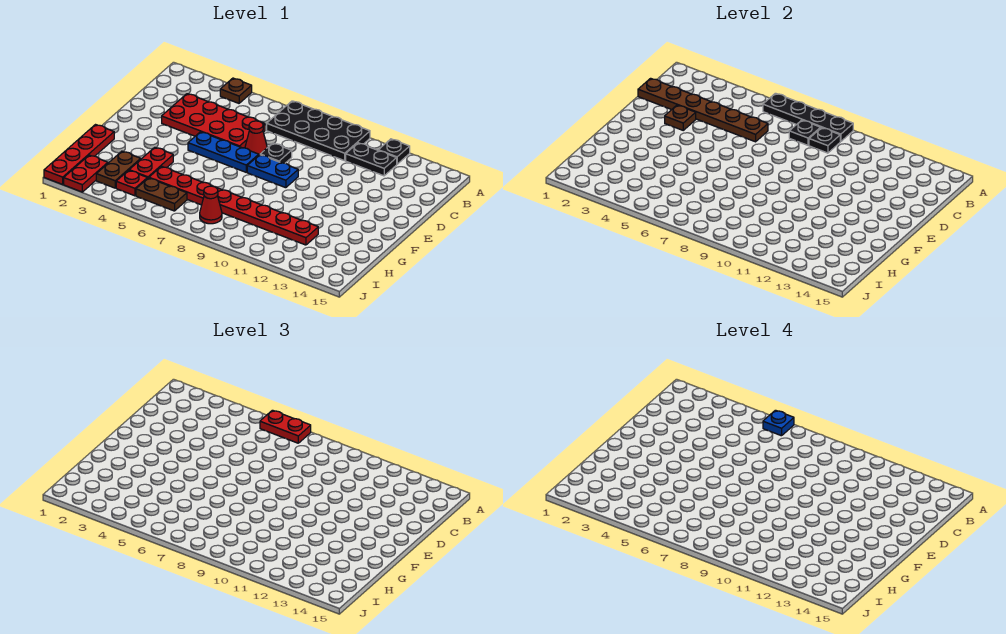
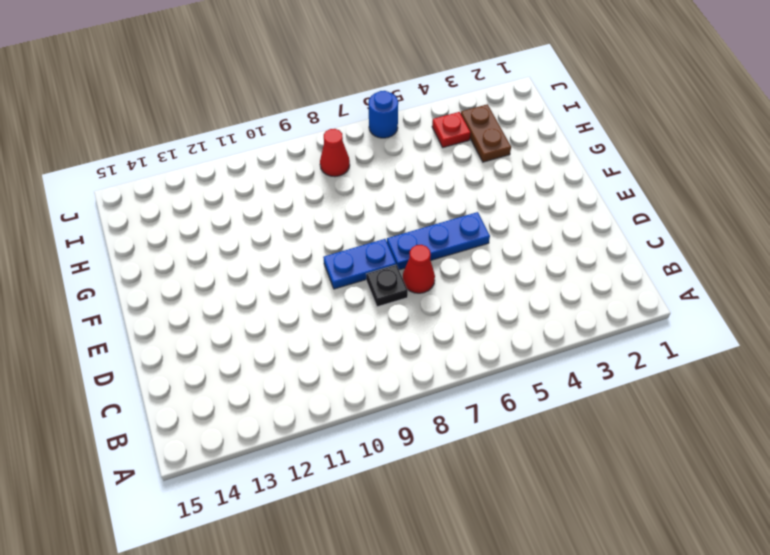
blue 1x1 round brick [368,91,398,138] -> none
none -> brown 1x1 plate [220,78,252,103]
none -> black 2x4 plate [267,101,370,161]
none -> black 1x1 plate [378,139,410,164]

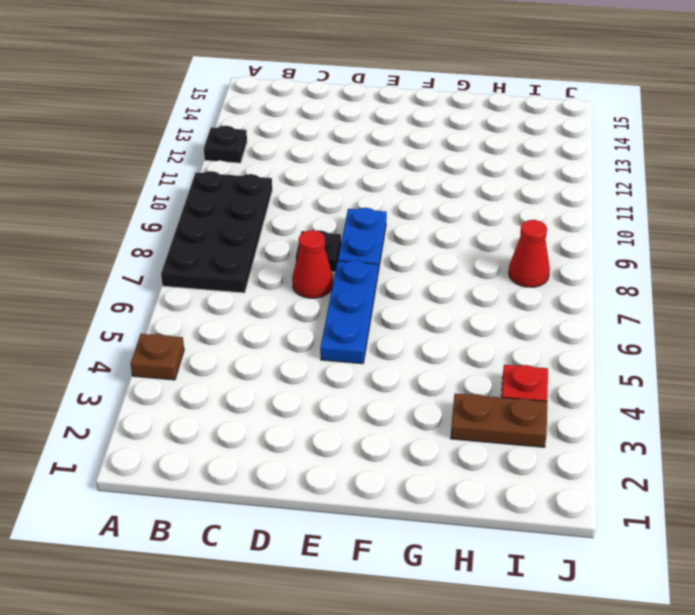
none -> black 1x2 plate [346,143,397,176]
none -> red 2x4 plate [162,94,265,148]
none -> red 1x4 plate [44,125,114,185]

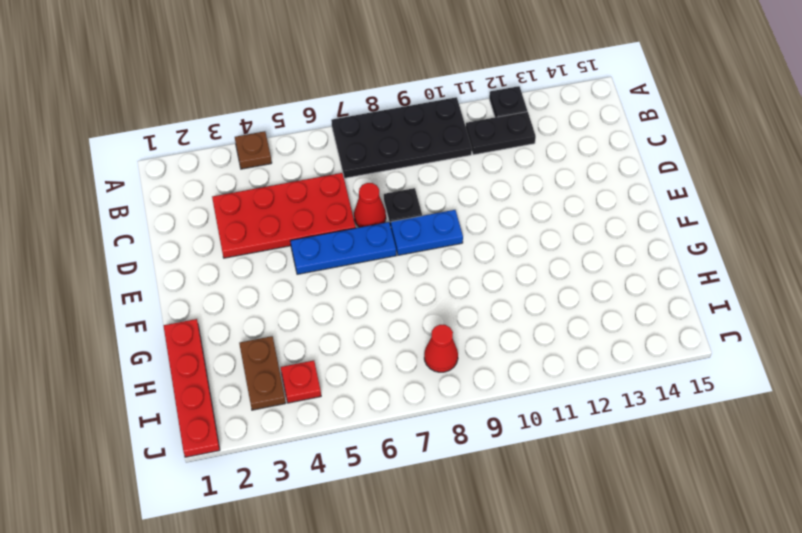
none -> red 1x2 plate [129,147,173,179]
none -> red 1x8 plate [149,166,318,245]
none -> red 1x2 plate [64,155,108,192]

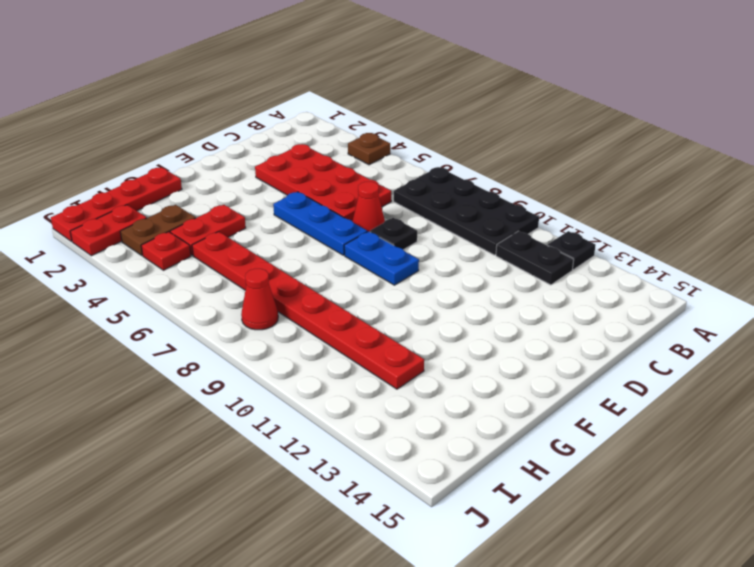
none -> brown 1x2 plate [136,178,187,211]
none -> black 1x4 plate [763,93,853,141]
none -> black 1x1 plate [789,120,821,145]

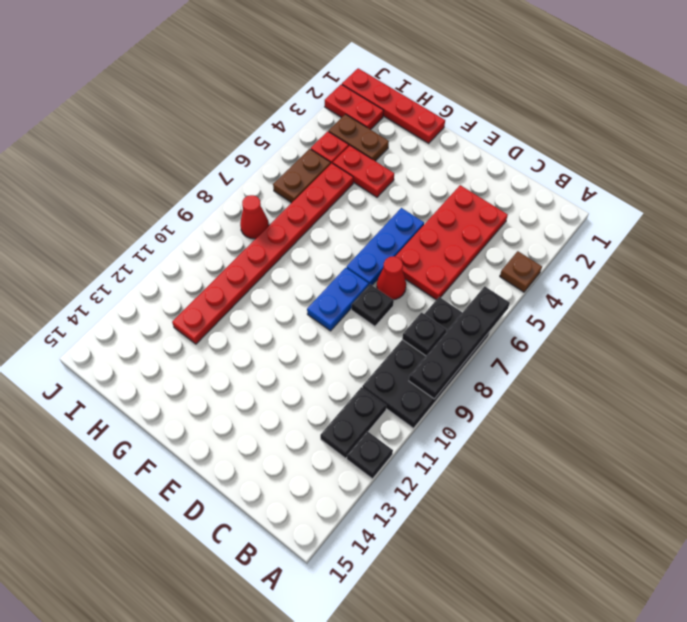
none -> black 1x1 plate [809,128,840,153]
none -> brown 1x6 plate [638,78,768,142]
none -> brown 1x1 plate [665,105,696,130]

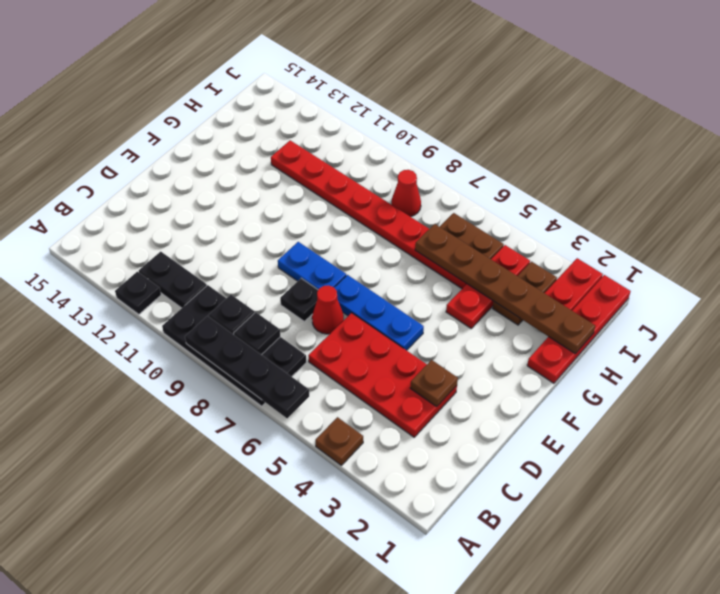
brown 1x6 plate [415,224,595,354] -> brown 1x6 plate moved to [638,78,768,142]
none -> red 1x2 plate [260,410,311,443]
none -> blue 1x1 plate [763,410,794,436]

